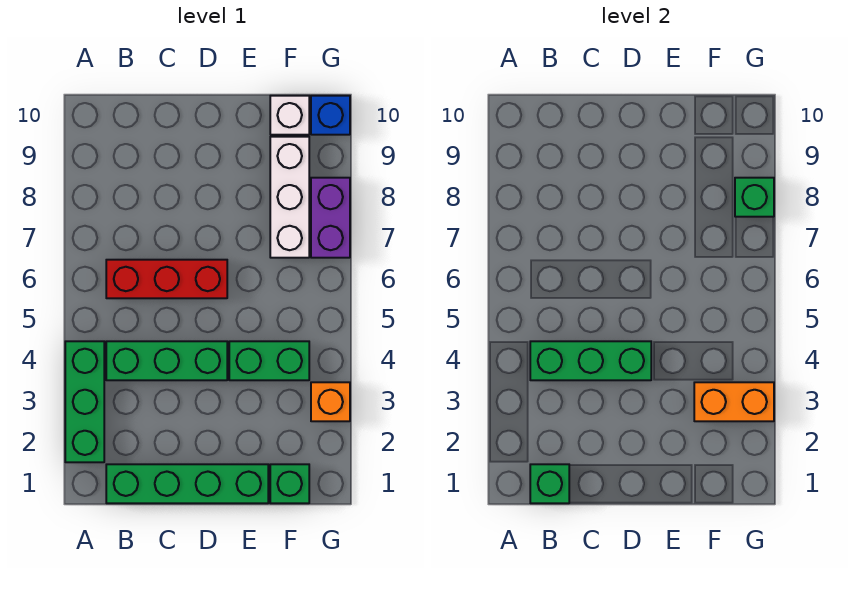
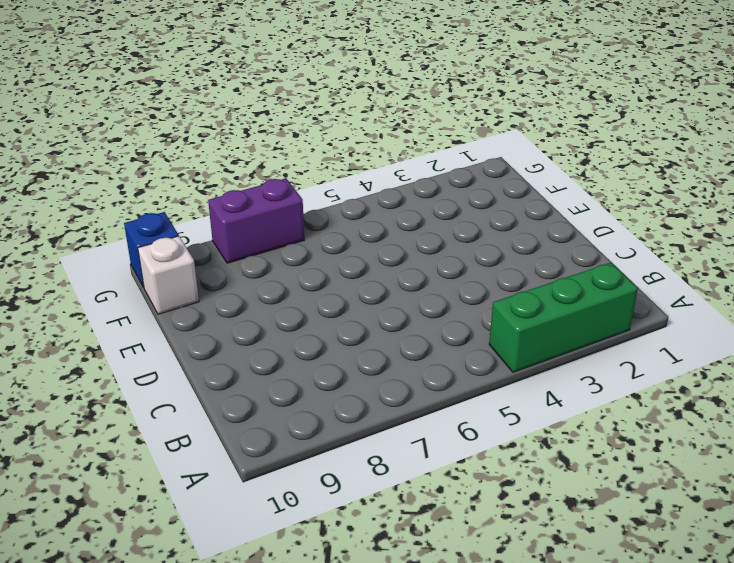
none -> green 1x4 brick [106,464,268,503]
none -> green 1x3 brick [106,341,227,380]
none -> red 1x3 brick [106,260,227,298]

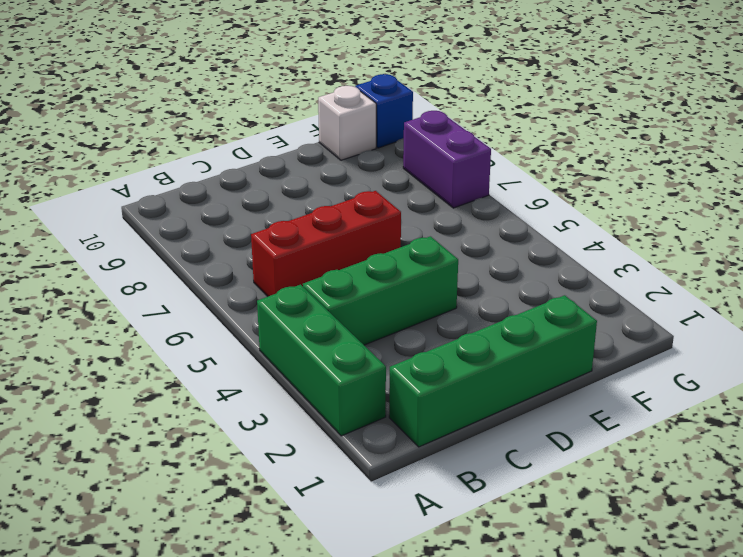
none -> green 1x2 brick [229,341,309,380]
none -> green 1x1 brick [270,464,309,503]
none -> white 1x3 brick [270,137,309,258]

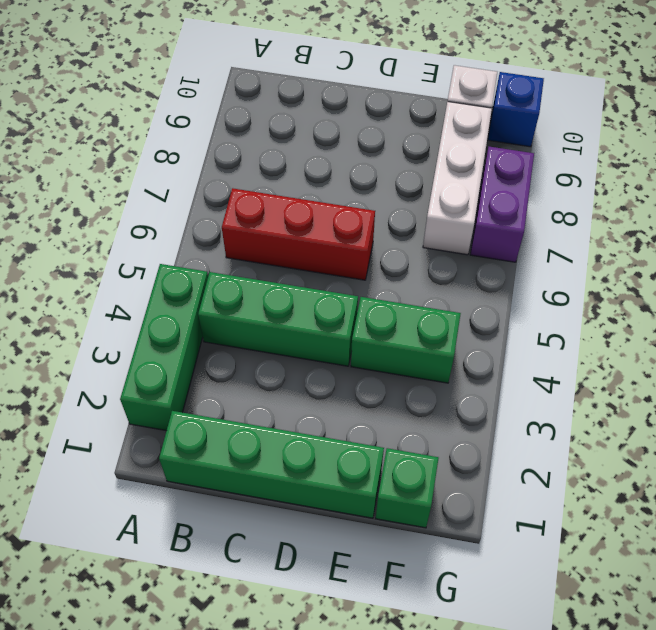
none -> orange 1x1 brick [311,382,350,421]
none -> green 1x1 brick [530,464,569,503]
none -> green 1x3 brick [530,341,651,380]

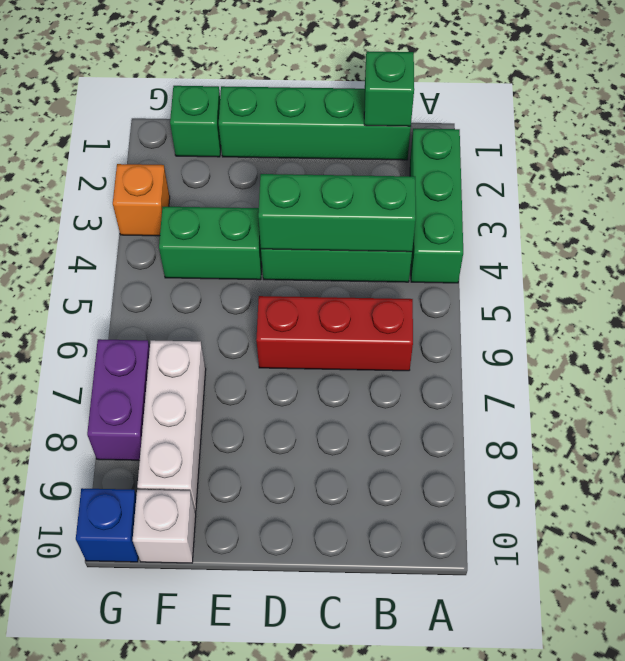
none -> orange 1x2 brick [694,382,774,421]
none -> green 1x1 brick [735,178,774,217]

